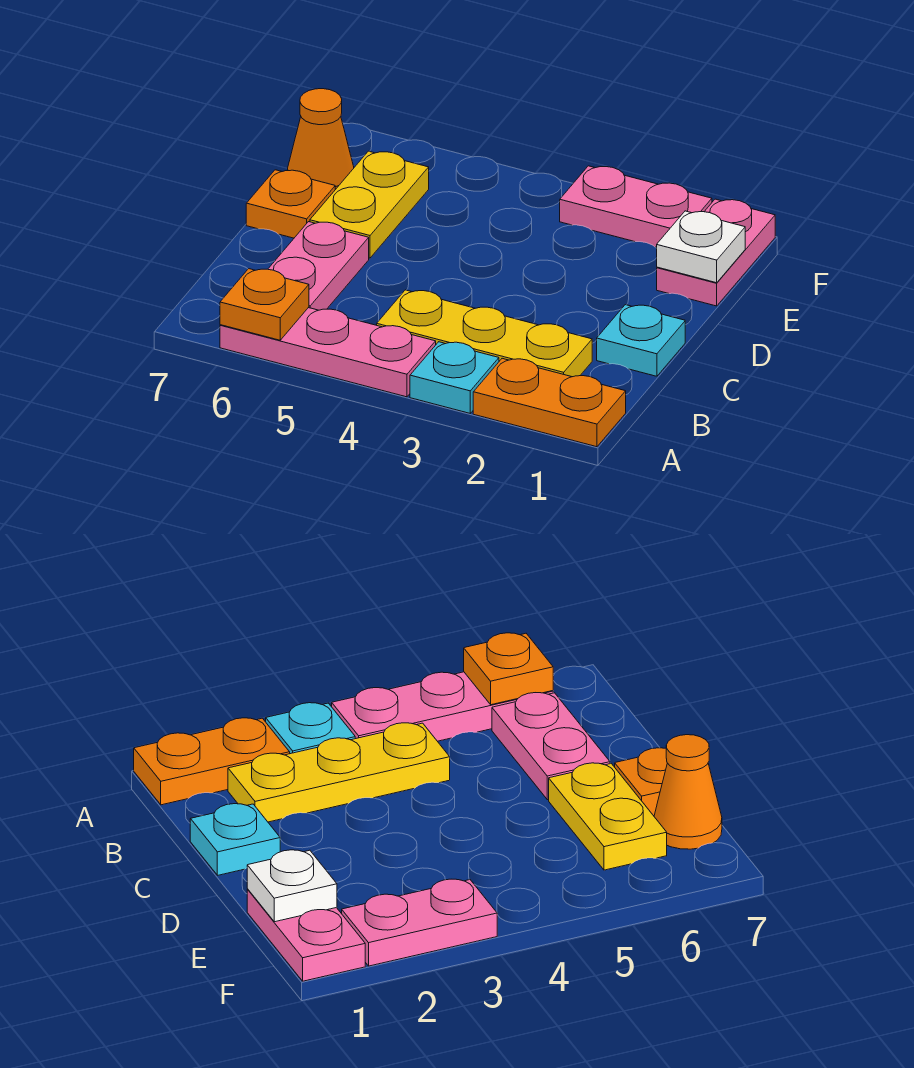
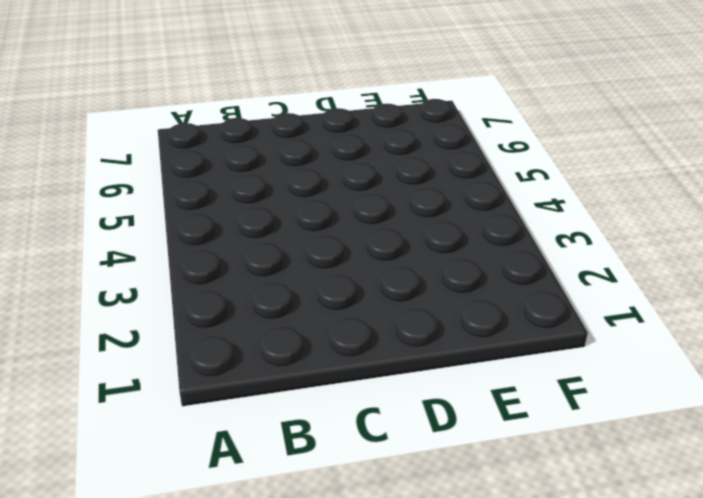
none -> orange 1x2 plate [473,358,626,447]
none -> cyan 1x1 plate [410,342,499,413]
none -> pink 1x3 plate [220,308,436,397]

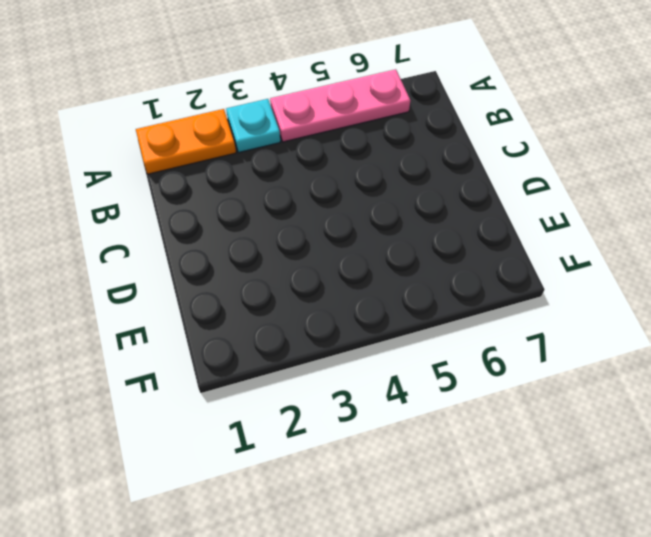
none -> yellow 1x3 plate [377,290,592,377]
none -> pink 1x2 plate [268,222,369,310]
none -> cyan 1x1 plate [597,305,685,376]

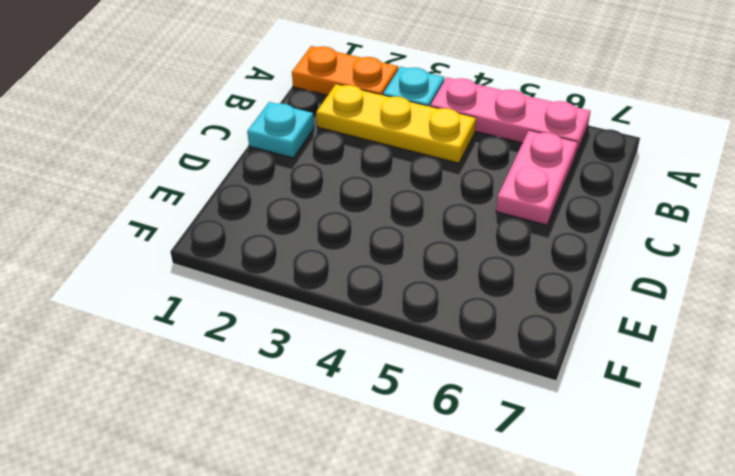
none -> yellow 1x2 plate [310,151,429,258]
none -> orange 1x1 plate [246,170,335,238]
none -> pink 1x2 plate [657,199,775,306]

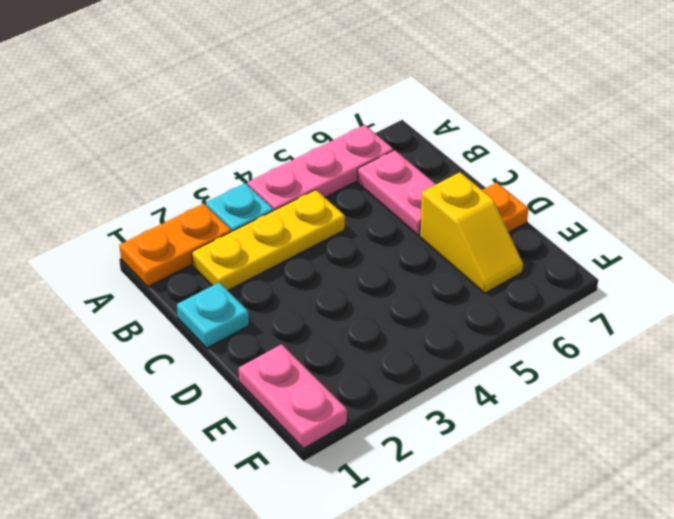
yellow 1x2 slope [420,172,523,293] -> yellow 1x2 plate [310,151,429,258]
none -> orange 1x1 cone [288,89,354,190]
none -> pink 1x2 plate [560,166,712,247]
none -> orange 1x1 plate [220,269,309,340]

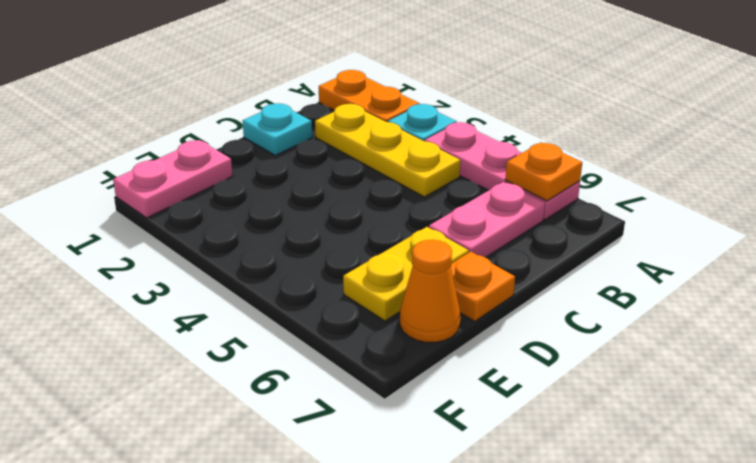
none -> pink 1x2 plate [560,166,712,247]
none -> white 1x1 plate [657,211,745,283]

